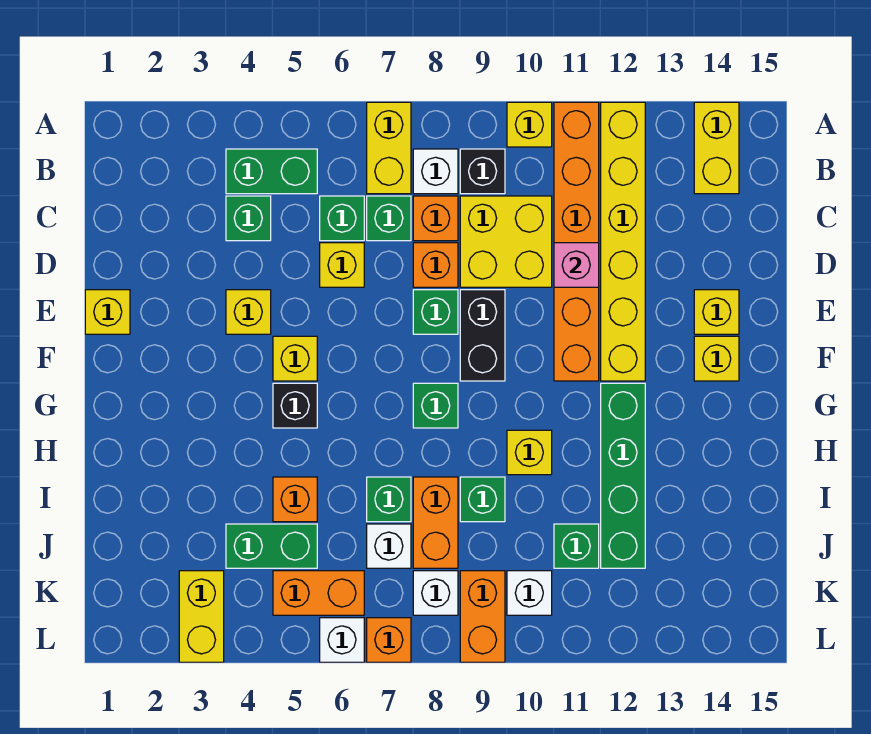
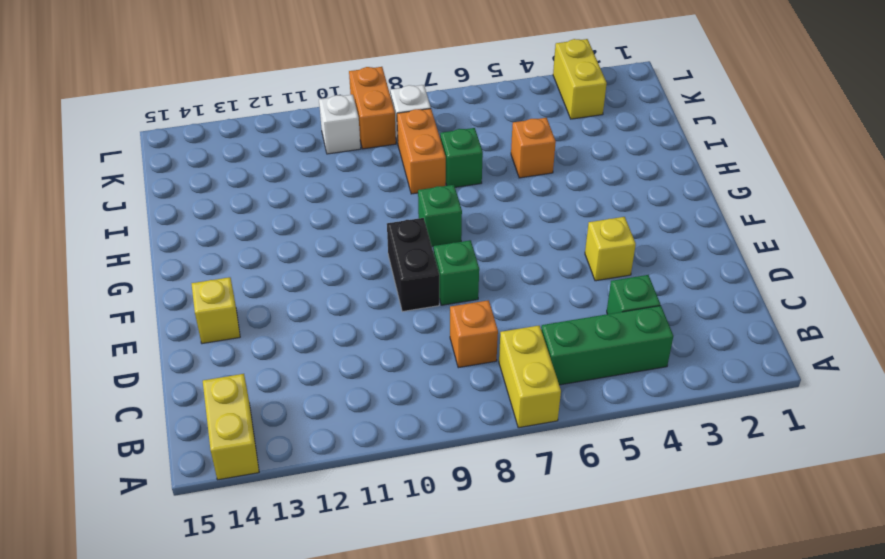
green 1x3 brick [541,305,673,385] -> green 1x2 brick [226,149,317,194]
none -> yellow 1x1 brick [507,102,552,147]
none -> orange 1x6 brick [554,102,599,381]
none -> yellow 1x6 brick [601,102,645,381]
none -> white 1x1 brick [413,149,458,194]

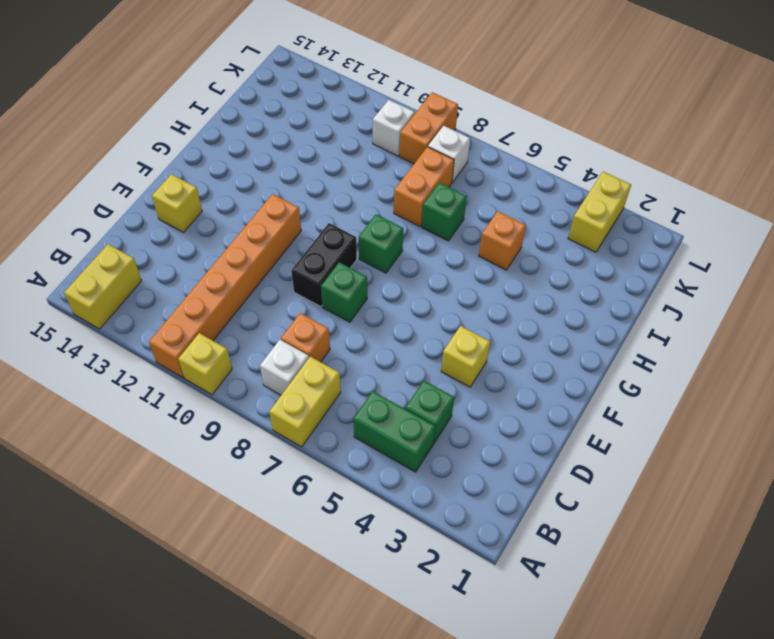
none -> yellow 1x6 brick [601,102,645,381]
none -> black 1x1 brick [460,149,505,194]
none -> green 1x1 brick [320,196,364,241]
none -> green 1x1 brick [367,196,411,241]

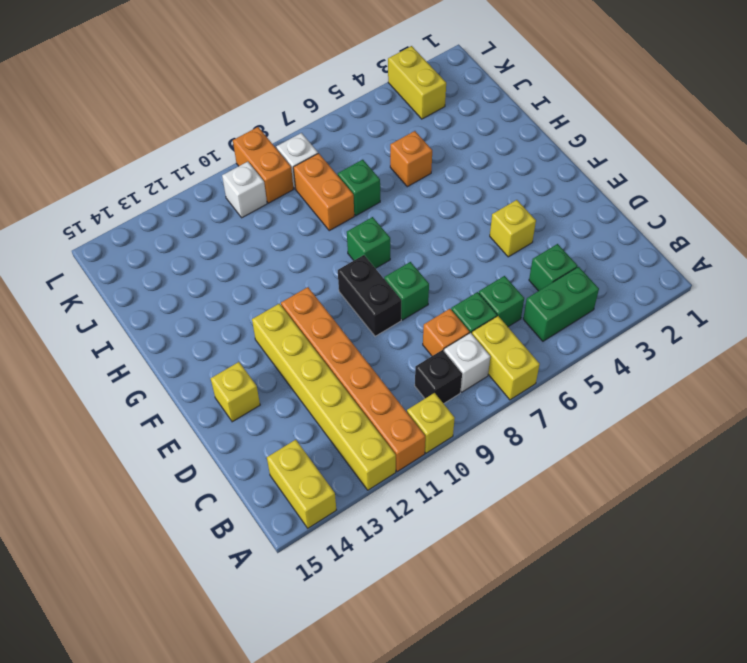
none -> yellow 2x2 brick [460,196,552,287]
none -> yellow 1x1 brick [320,243,364,287]
none -> orange 1x1 brick [413,243,458,287]
none -> yellow 1x1 brick [85,290,130,334]

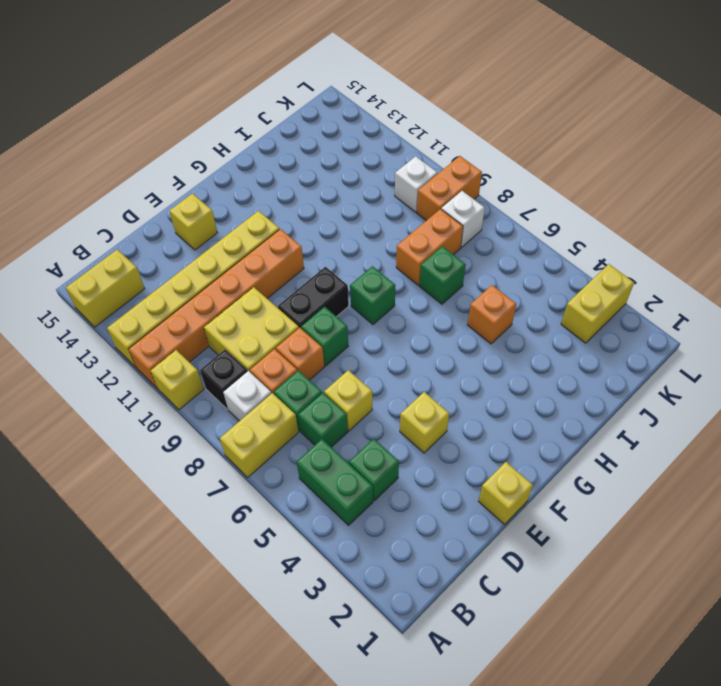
none -> yellow 1x1 brick [273,336,317,381]
none -> yellow 1x1 brick [694,336,739,381]
none -> black 1x1 brick [273,383,317,428]
none -> green 1x4 brick [601,383,645,568]

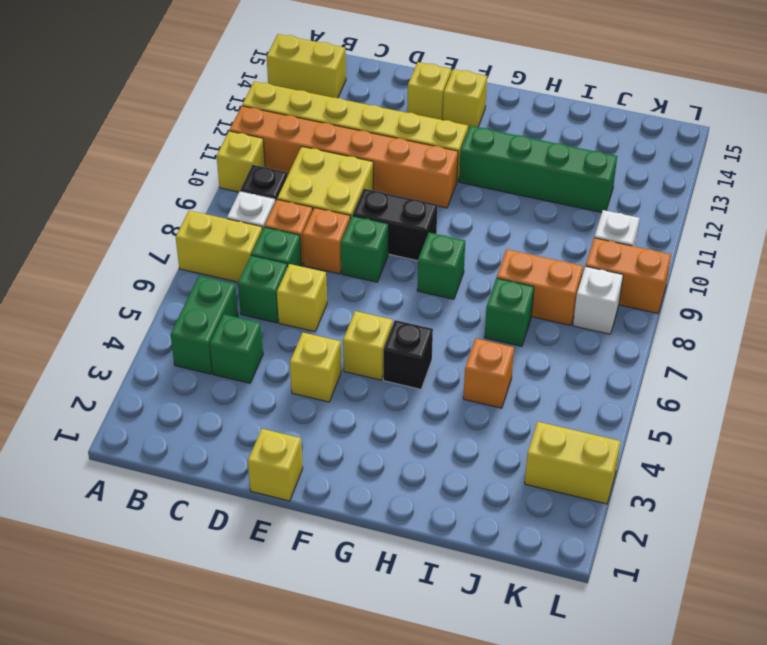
none -> yellow 1x1 brick [507,430,552,475]
none -> green 1x1 brick [460,477,505,522]
none -> green 1x2 brick [226,524,317,568]
none -> white 1x1 brick [367,524,411,568]

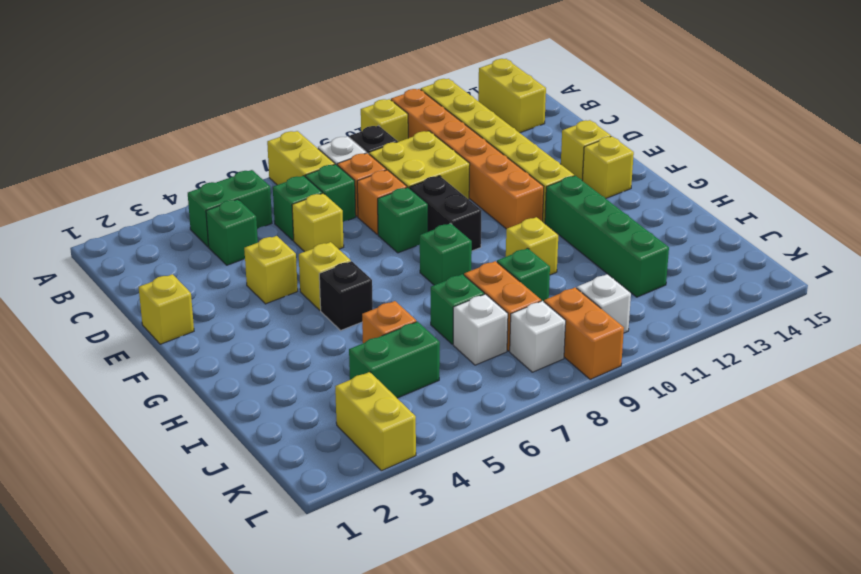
none -> green 1x1 brick [554,524,599,568]
none -> orange 1x2 brick [273,571,364,615]
none -> white 1x1 brick [320,618,364,662]
none -> orange 1x1 brick [367,618,411,662]

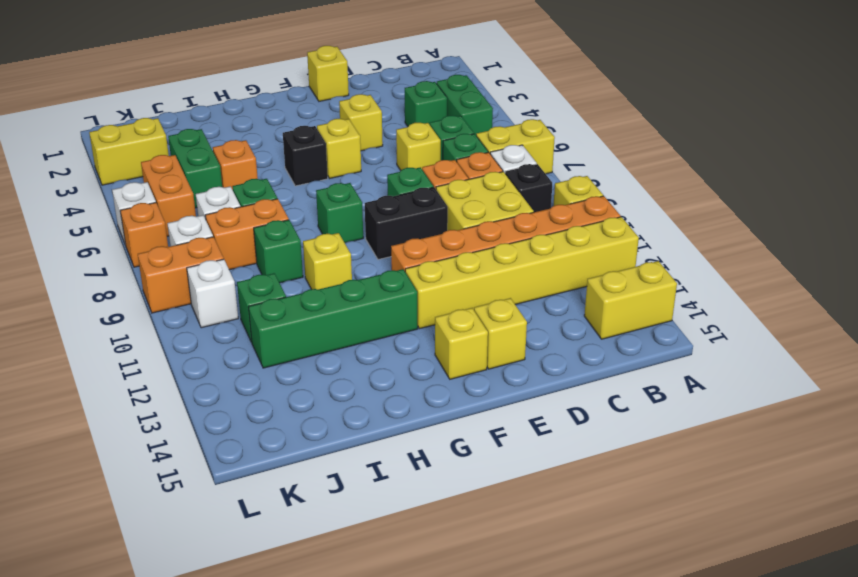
none -> pink 1x1 brick [554,243,599,287]

